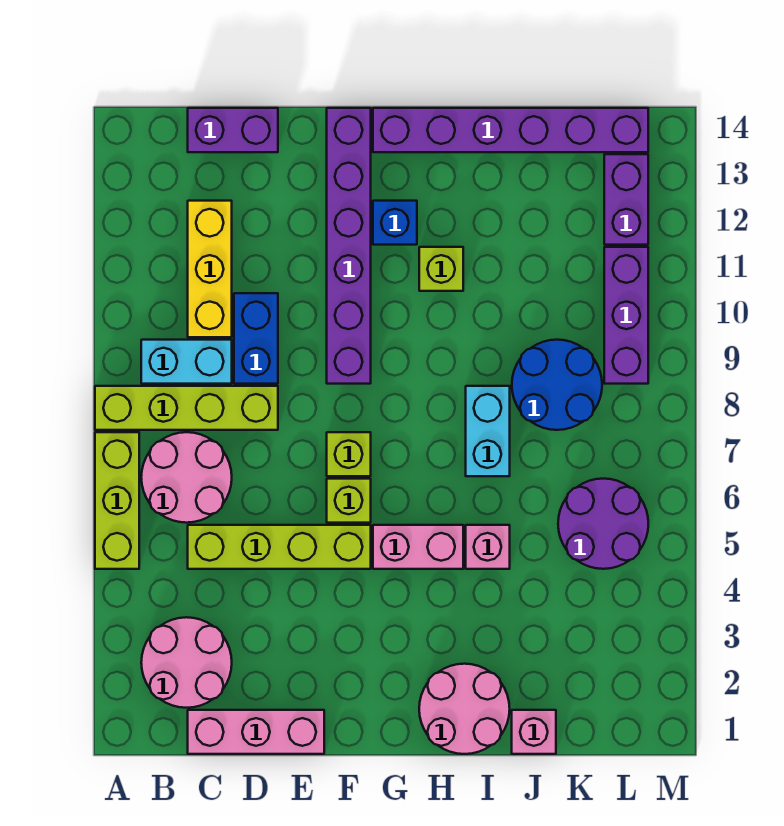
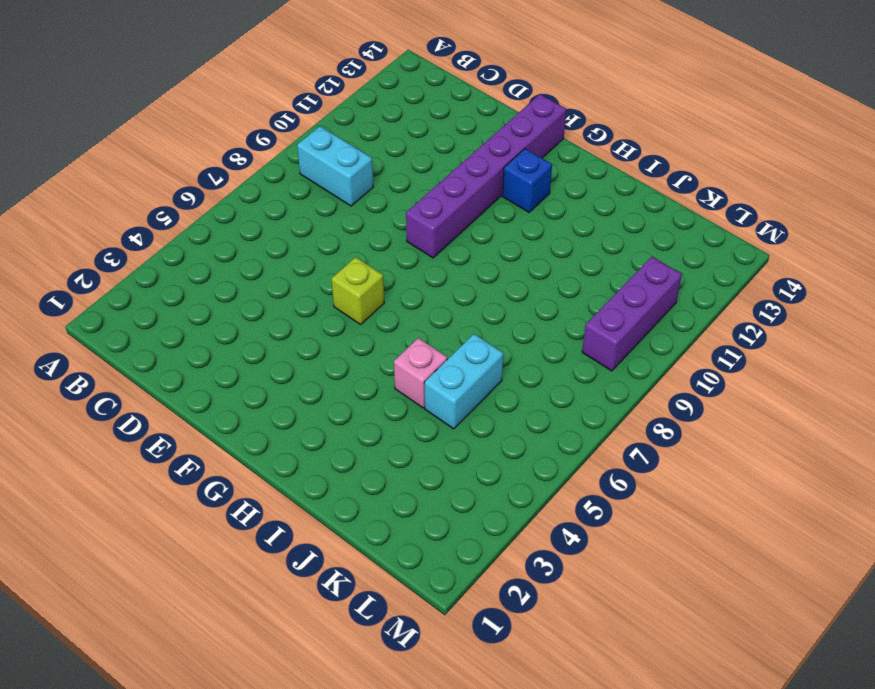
cyan 1x2 brick [424,334,503,429] -> cyan 1x2 brick moved to [466,386,510,476]
none -> lime 1x3 brick [95,432,139,569]
none -> lime 1x4 brick [95,386,278,430]
none -> pink 2x2 round brick [141,617,232,708]

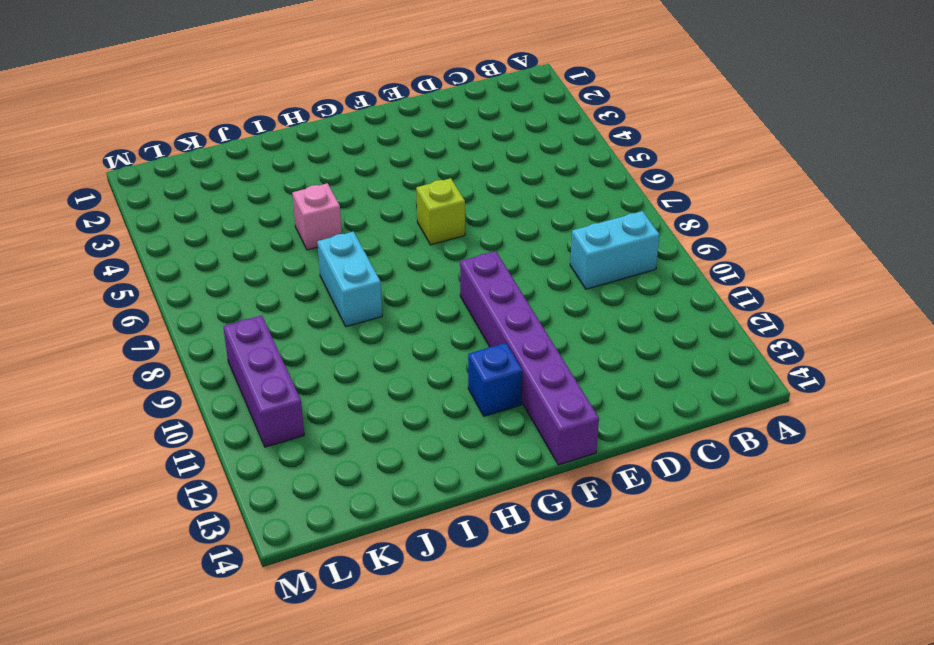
none -> lime 1x3 brick [95,432,139,569]
none -> lime 1x4 brick [95,386,278,430]
none -> pink 2x2 round brick [141,617,232,708]

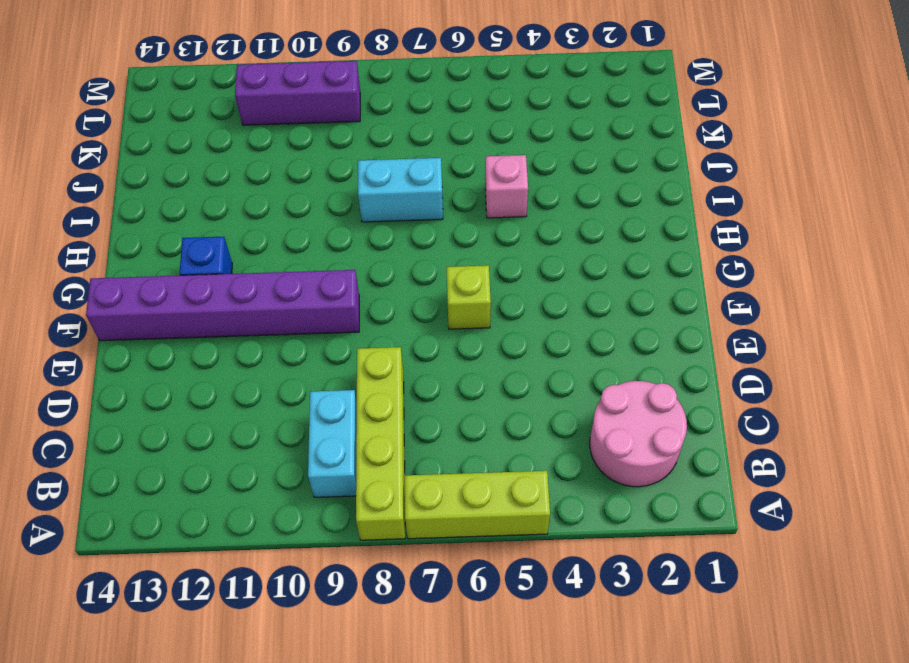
none -> pink 2x2 round brick [141,432,232,523]
none -> pink 1x3 brick [188,710,324,754]
none -> lime 1x4 brick [188,525,371,569]

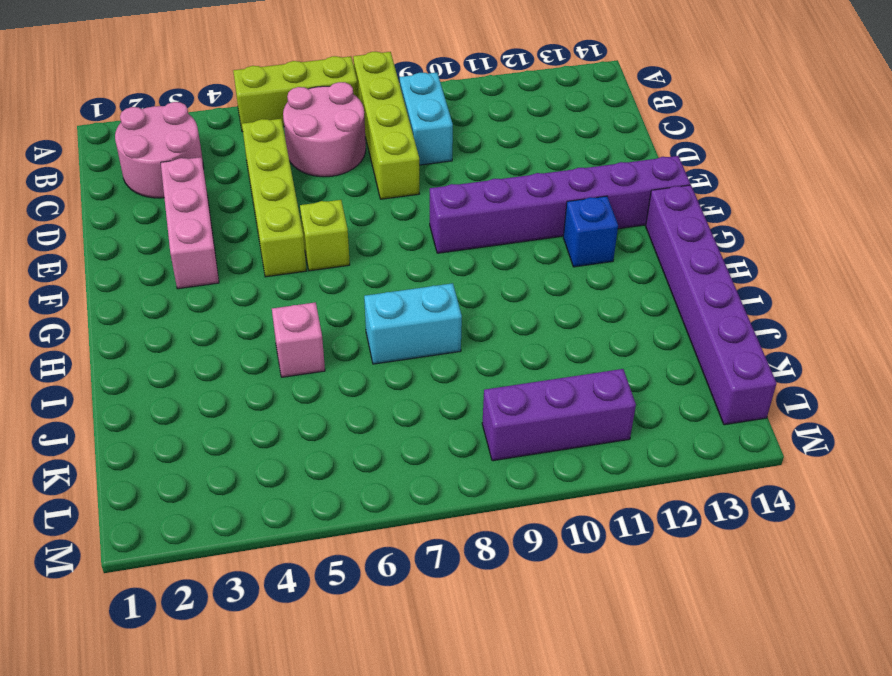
pink 1x3 brick [161,157,219,289] -> pink 1x3 brick moved to [188,710,324,754]
none -> yellow 1x3 brick [188,201,232,337]
none -> purple 1x2 brick [188,108,278,152]
none -> blue 1x2 brick [234,293,278,384]

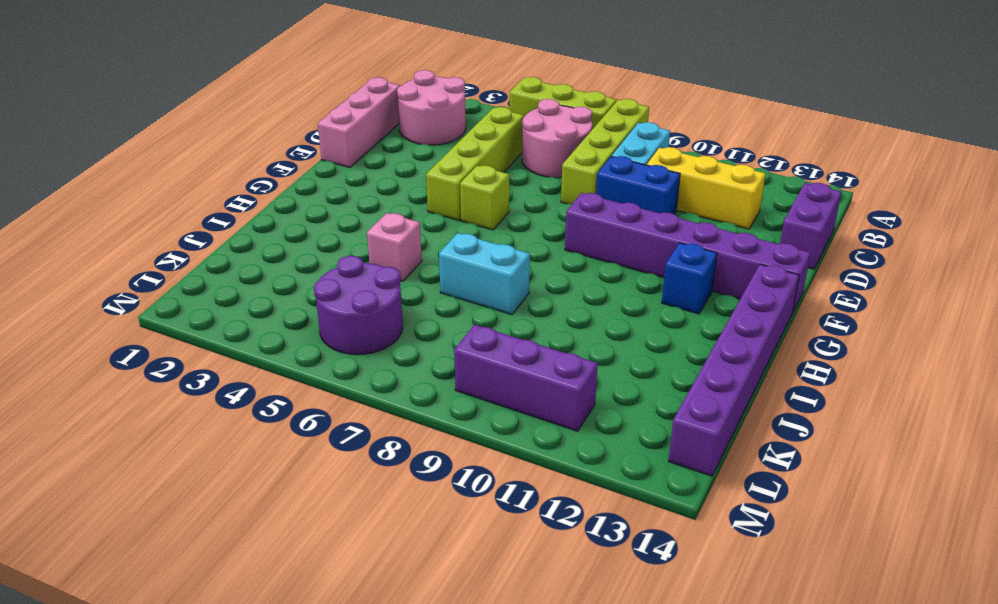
none -> lime 1x1 brick [327,432,371,476]
none -> pink 1x2 brick [373,525,463,569]
none -> pink 2x2 round brick [419,664,510,754]

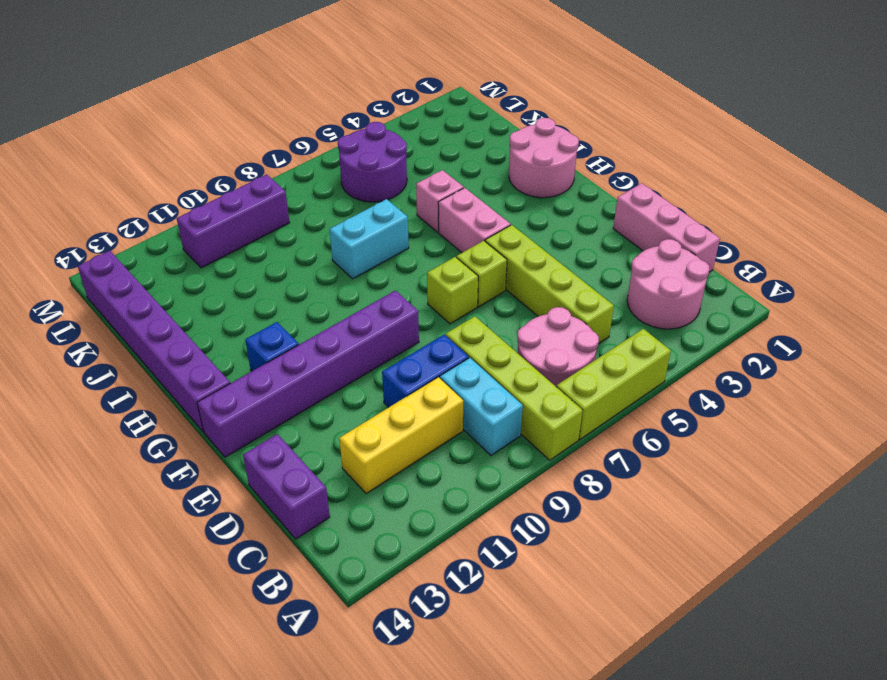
none -> lime 1x1 brick [419,247,463,291]
none -> pink 1x1 brick [512,710,556,754]
none -> blue 2x2 round brick [512,340,602,430]

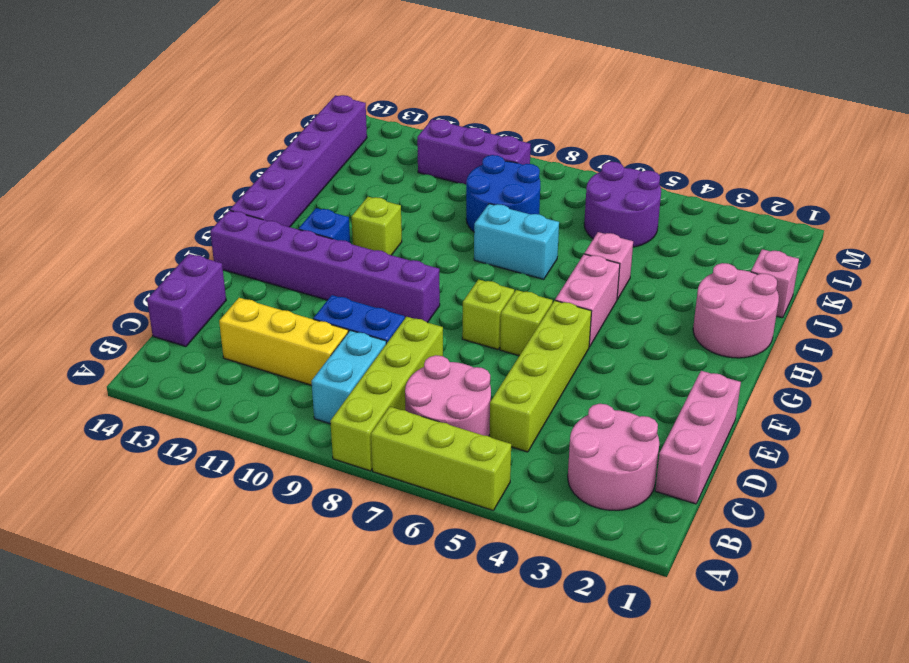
none -> purple 1x2 brick [604,154,648,245]

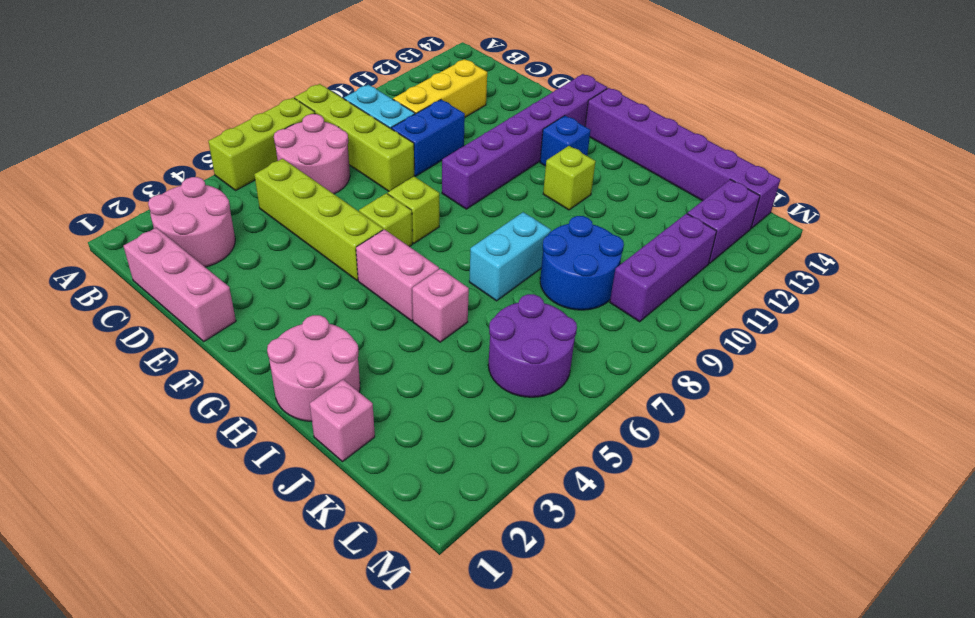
none -> purple 1x2 brick [188,108,278,152]

